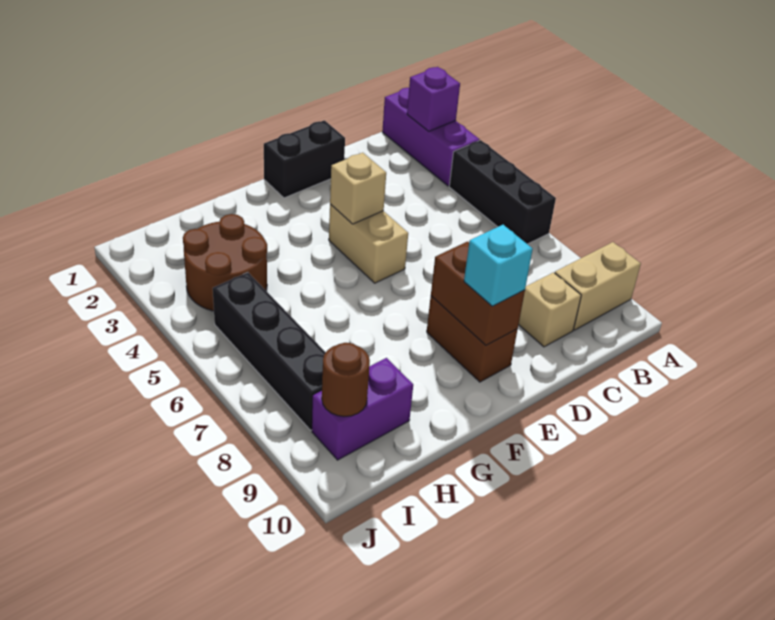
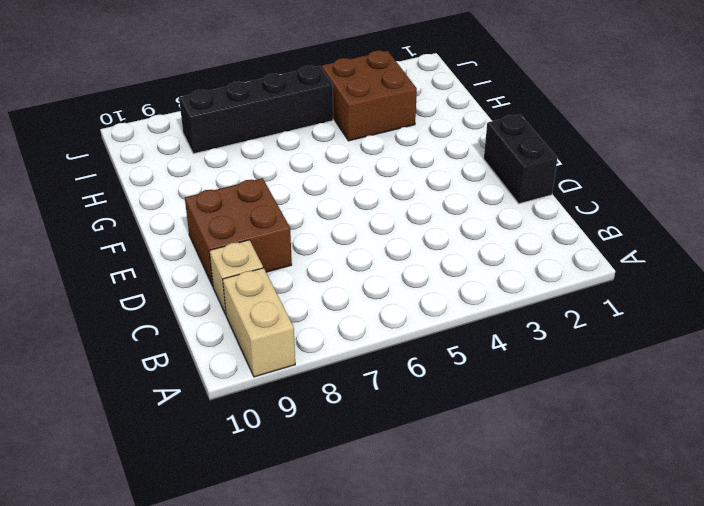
brown 2x2 brick [185,178,292,286] -> brown 1x2 brick [427,296,518,382]
brown 2x2 brick [322,51,417,141] -> brown 2x2 round brick [183,214,267,311]
none -> purple 1x3 brick [382,88,480,186]
none -> black 1x3 brick [449,140,556,244]
none -> tan 1x2 brick [329,204,408,283]

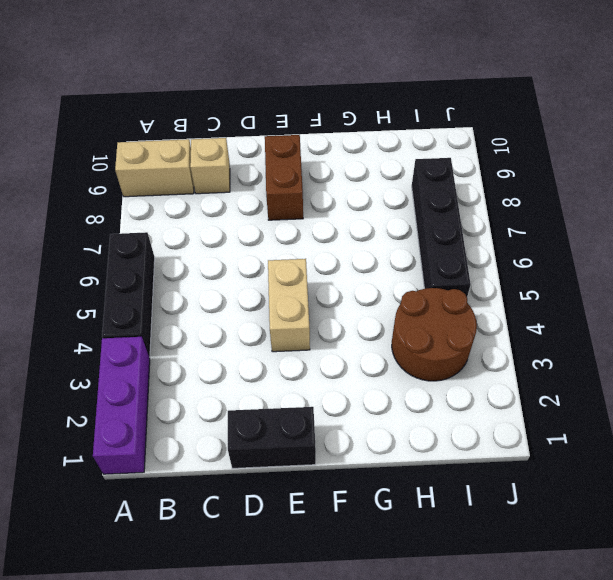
none -> purple 1x2 brick [312,358,413,460]
none -> purple 1x1 brick [407,67,460,131]
none -> tan 1x1 brick [330,153,386,224]

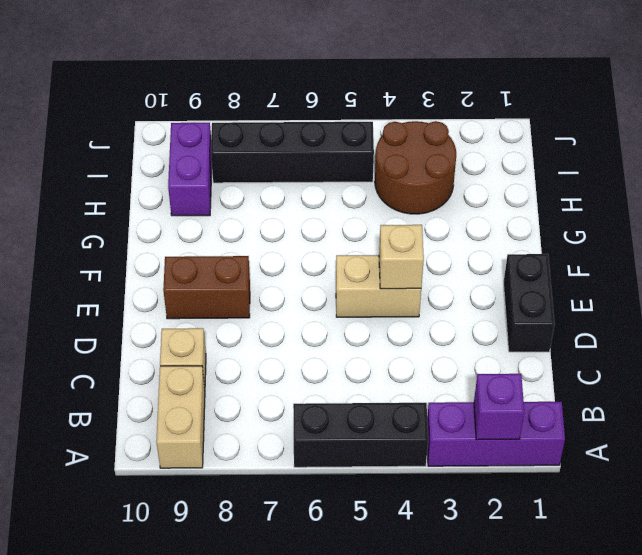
none -> brown 1x2 brick [431,242,525,345]
none -> brown 1x1 round brick [322,343,370,417]
none -> cyan 1x1 brick [464,225,533,306]

